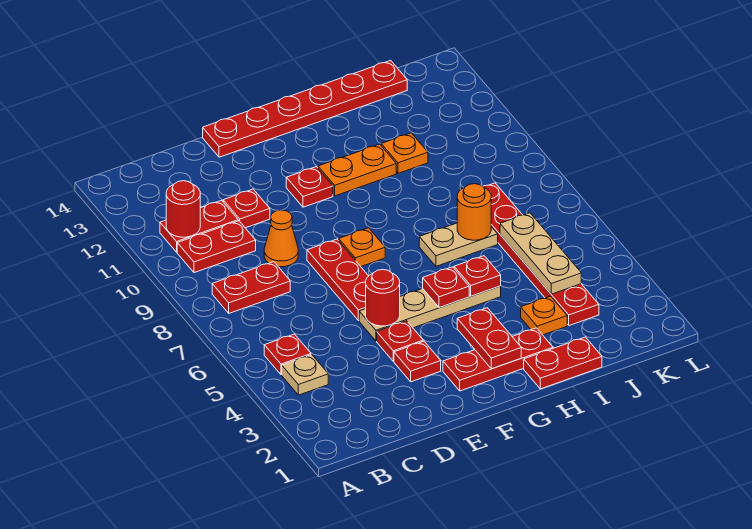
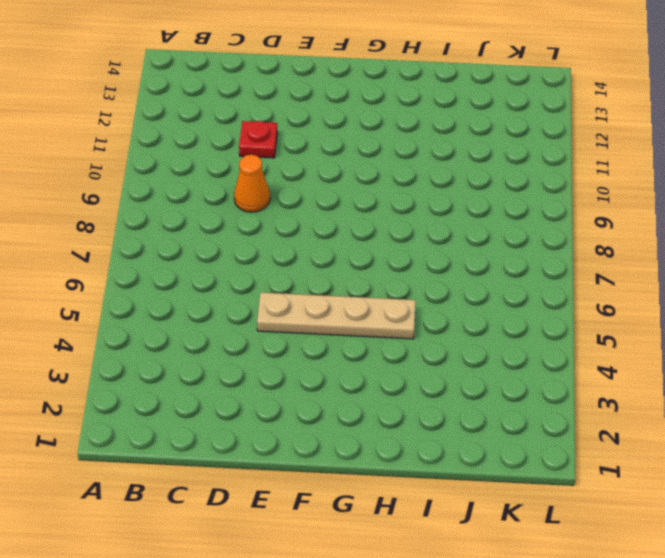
none -> tan 1x1 plate [282,355,328,395]
none -> red 1x1 plate [264,334,311,375]
none -> red 1x2 plate [212,262,290,313]

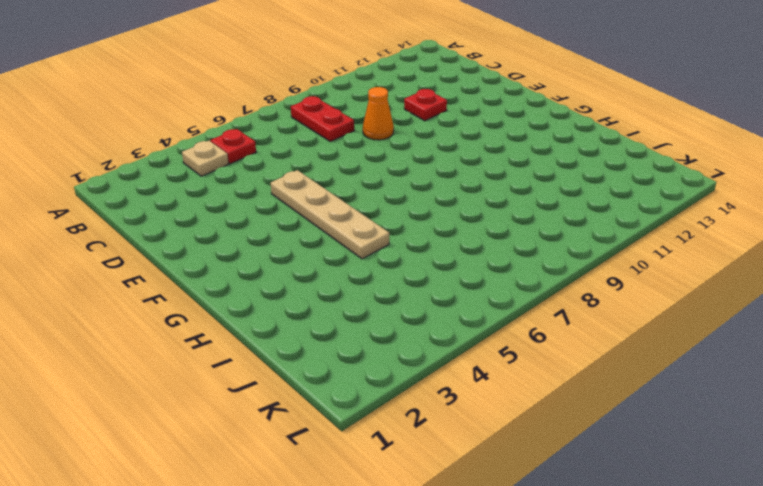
none -> red 1x2 plate [177,221,256,273]
none -> red 1x2 plate [160,200,238,252]
none -> red 1x1 plate [394,341,441,382]

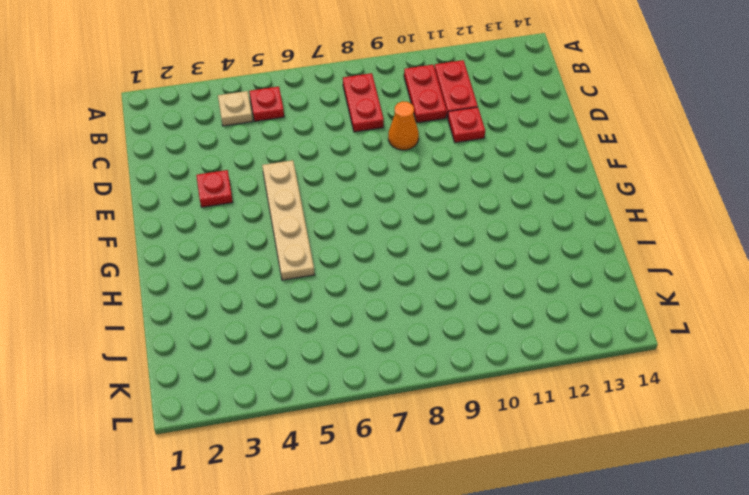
none -> red 1x1 plate [377,321,423,361]
none -> red 1x3 plate [307,239,368,321]
none -> red 1x6 plate [203,60,407,157]

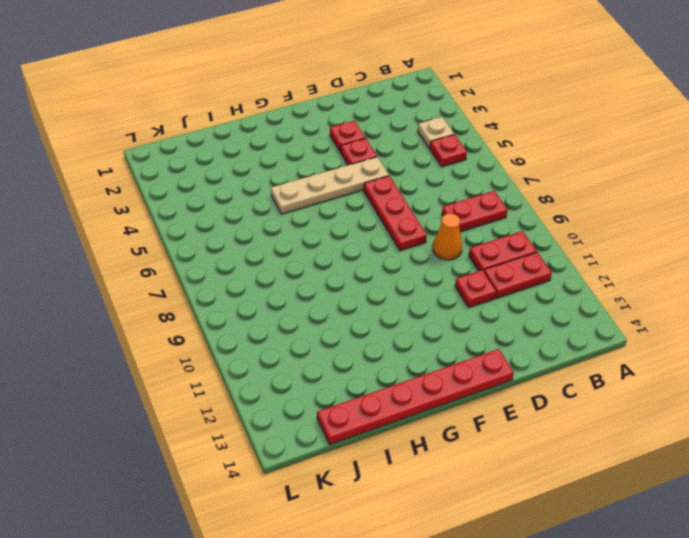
none -> red 1x3 plate [443,328,553,391]
none -> orange 1x1 plate [339,228,385,266]
none -> red 1x1 plate [286,167,333,207]

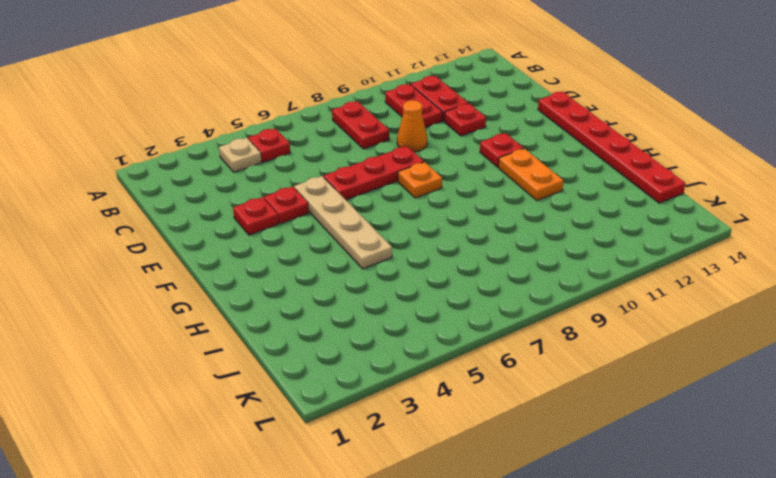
none -> red 1x3 plate [443,328,553,391]
none -> red 1x2 plate [524,337,602,389]
none -> tan 1x2 plate [419,223,498,266]

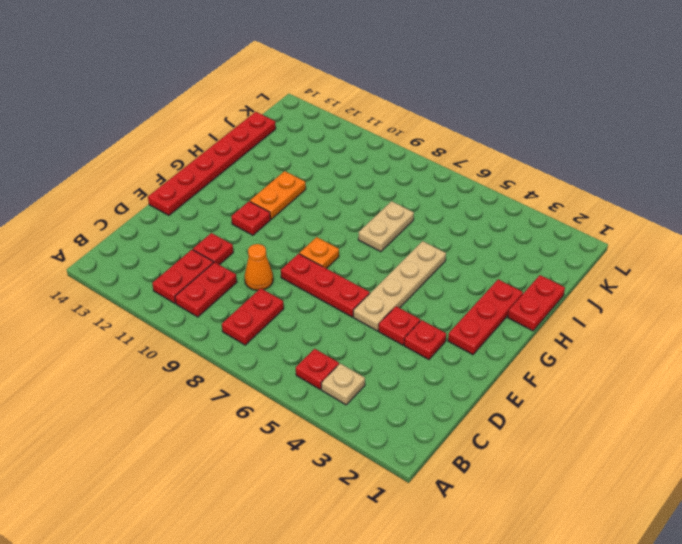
none -> orange 1x1 plate [521,296,567,335]
none -> orange 1x1 plate [381,133,428,173]
none -> red 1x6 plate [483,183,599,326]

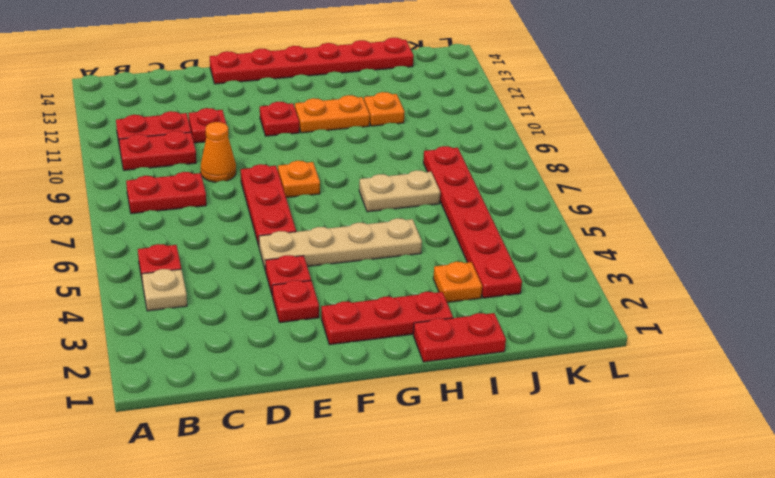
none -> red 1x1 round brick [166,181,200,237]
none -> red 1x1 round brick [366,270,400,326]
none -> red 1x2 plate [457,308,521,369]

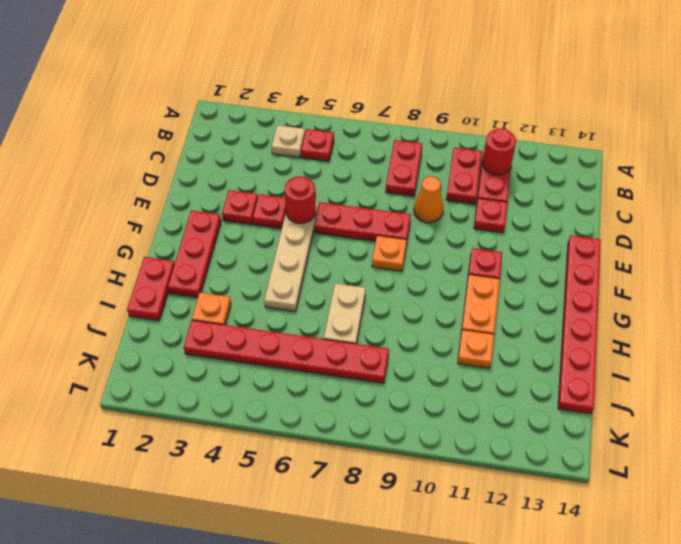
none -> red 1x2 plate [457,308,521,369]
none -> red 1x1 plate [423,267,469,308]
none -> red 1x1 plate [454,256,501,296]

